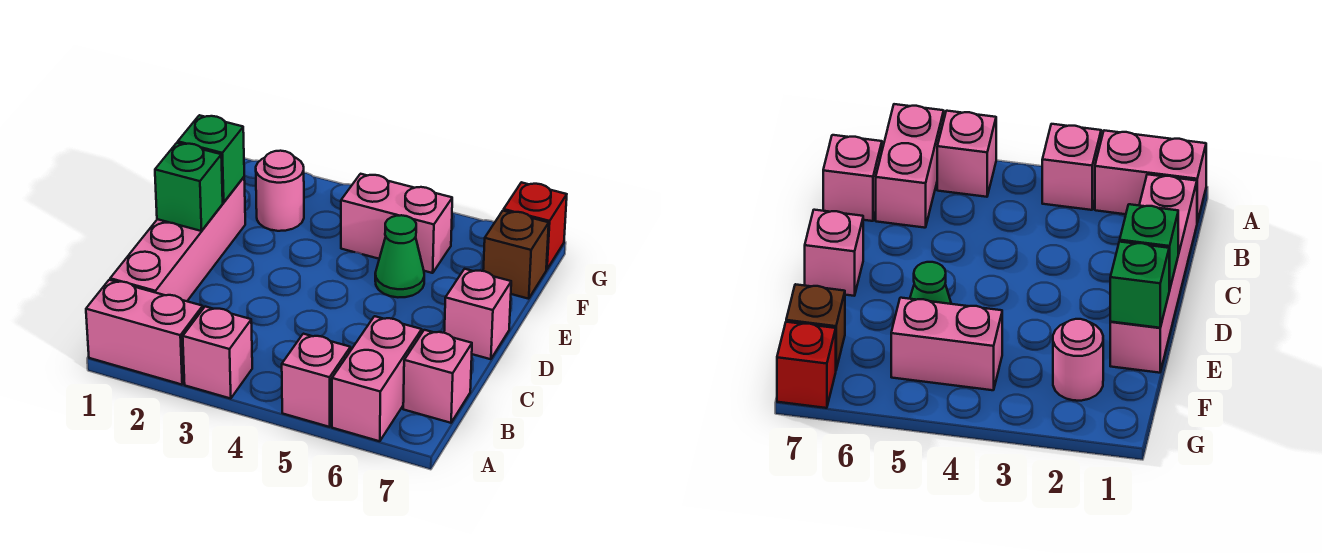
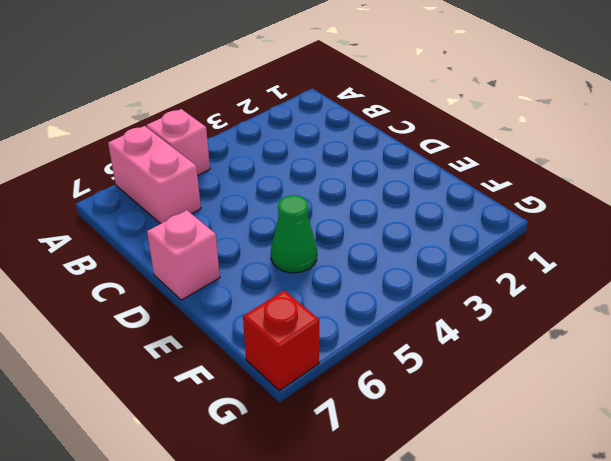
none -> pink 1x2 brick [86,280,203,385]
none -> pink 1x1 brick [183,307,252,399]
none -> pink 1x4 brick [110,177,245,301]

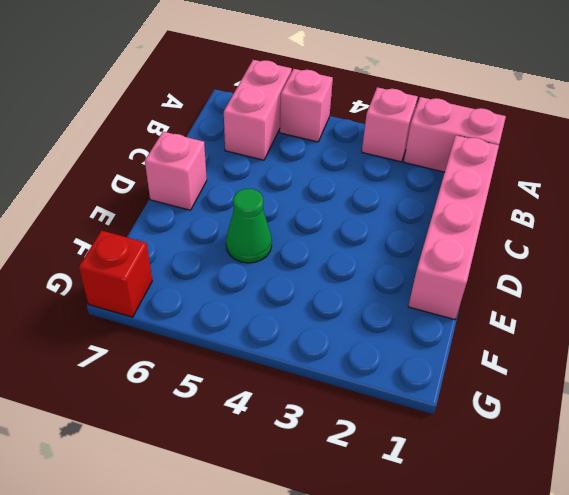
none -> pink 1x1 brick [403,330,472,423]
none -> pink 1x1 round brick [256,151,304,231]
none -> pink 1x2 brick [341,174,452,273]

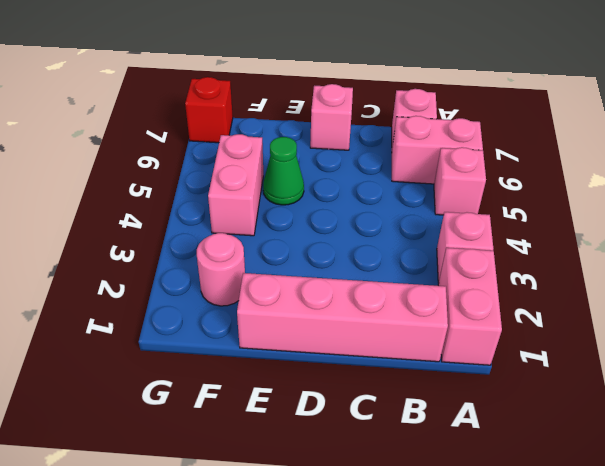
none -> brown 1x1 brick [483,211,549,299]
none -> green 1x1 brick [155,143,223,231]
none -> green 1x1 brick [178,115,244,202]

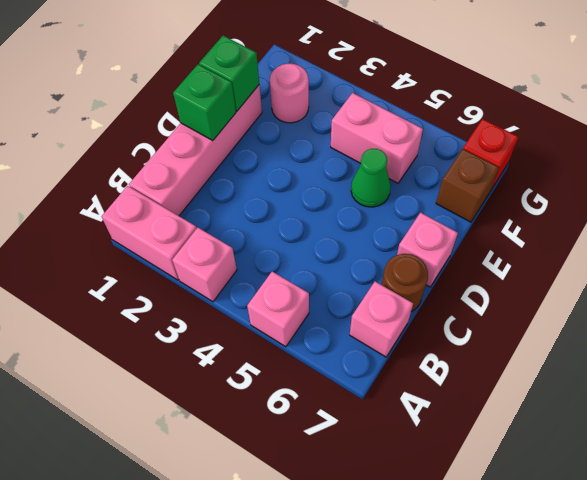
brown 1x1 round brick [382,254,428,312] -> none
none -> pink 1x2 brick [332,316,422,441]

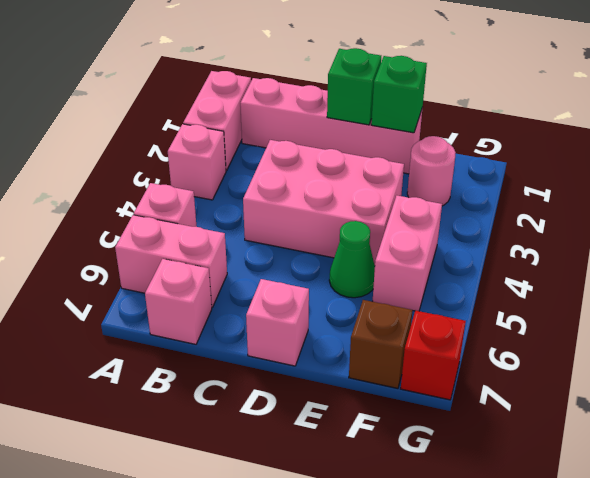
pink 2x3 brick [243,140,404,265] -> none

